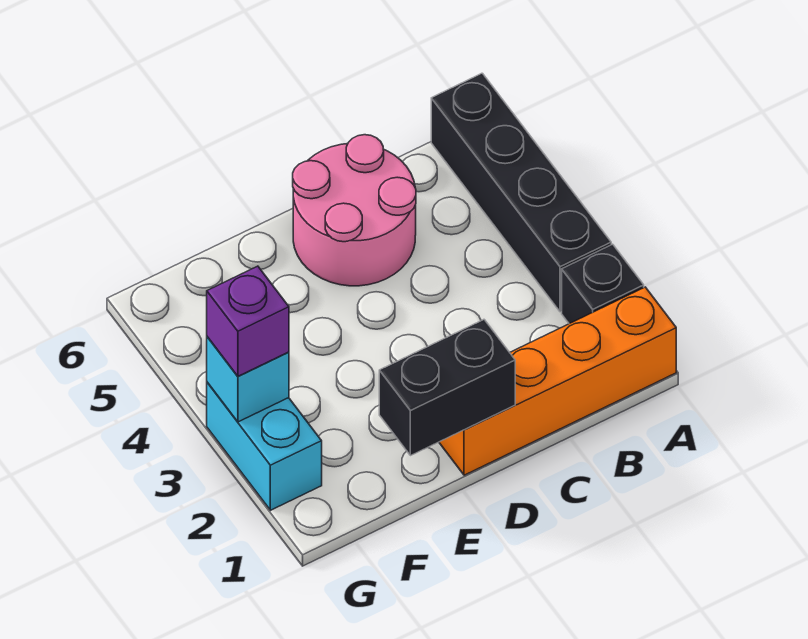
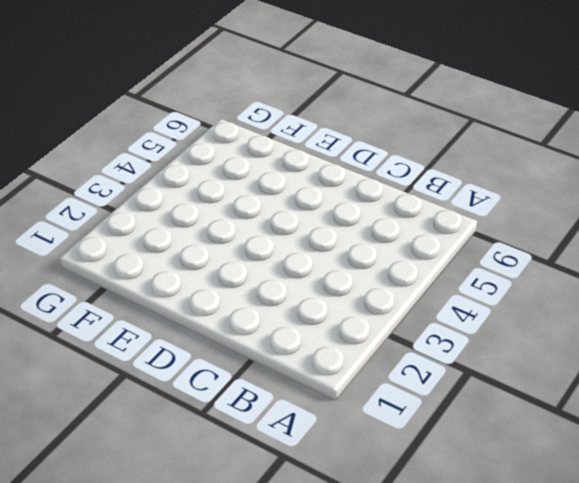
none -> orange 1x4 brick [439,287,676,475]
none -> black 1x1 brick [562,244,644,324]

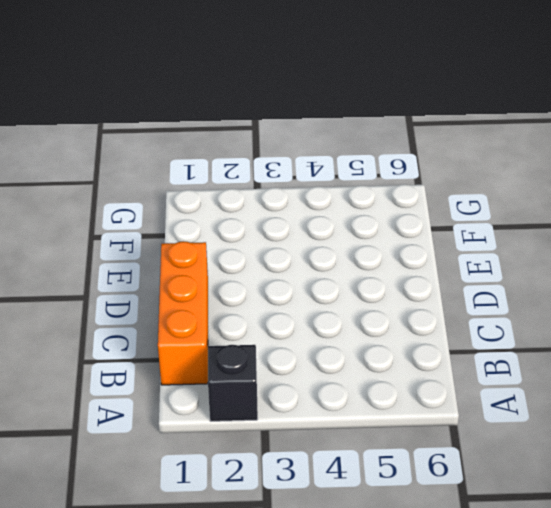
orange 1x3 brick [158,241,208,385] -> orange 1x4 brick [439,287,676,475]
none -> black 1x4 brick [431,73,611,312]
none -> pink 2x2 round brick [293,135,416,286]

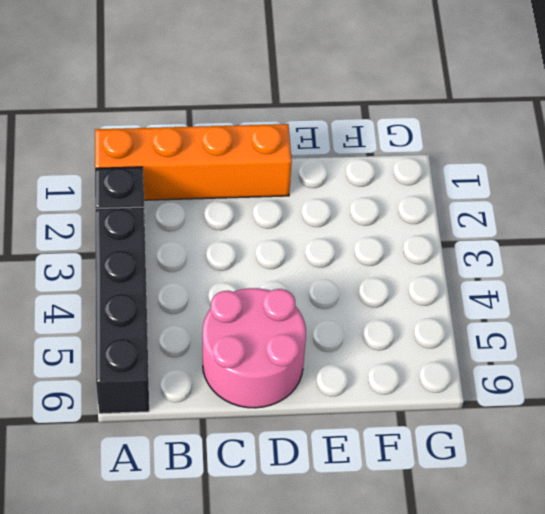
none -> cyan 1x2 brick [207,382,322,510]
none -> black 1x2 brick [379,320,515,456]

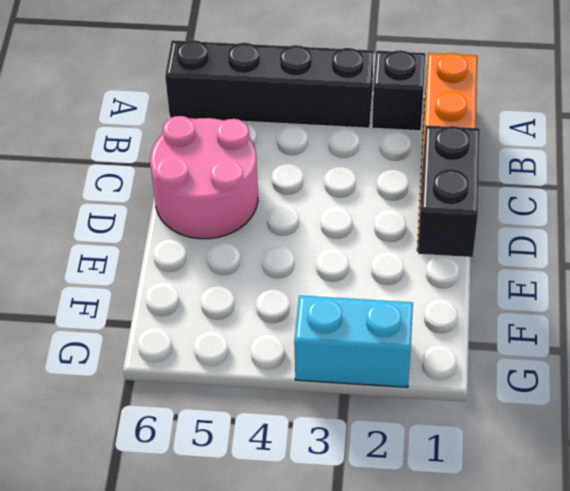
none -> cyan 1x1 brick [207,337,289,422]
none -> purple 1x1 brick [207,266,289,376]

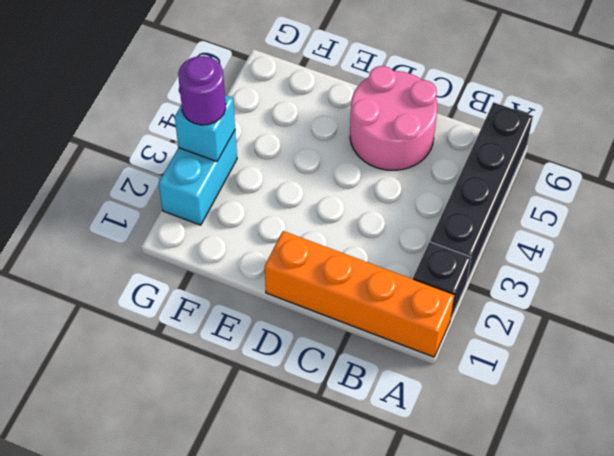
purple 1x1 round brick [178,56,226,125] -> purple 1x1 brick [207,266,289,376]
none -> black 1x2 brick [379,320,515,456]

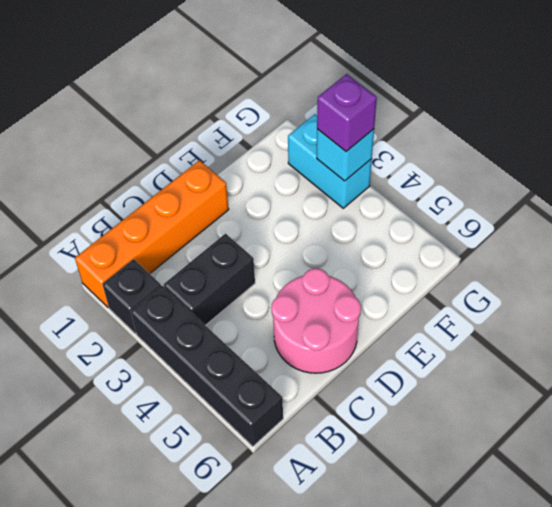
black 1x2 brick [164,234,255,326] -> black 1x2 brick moved to [379,320,515,456]

